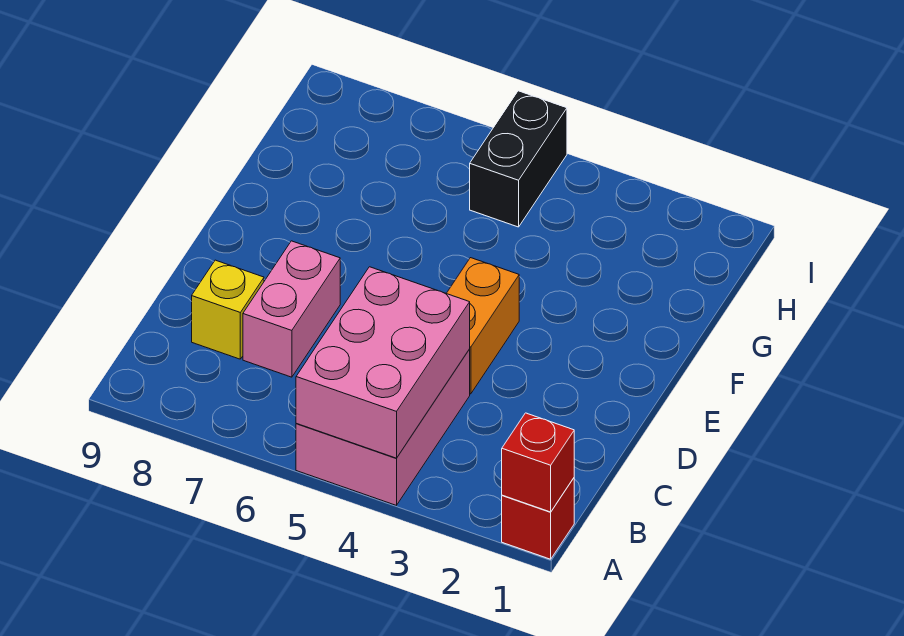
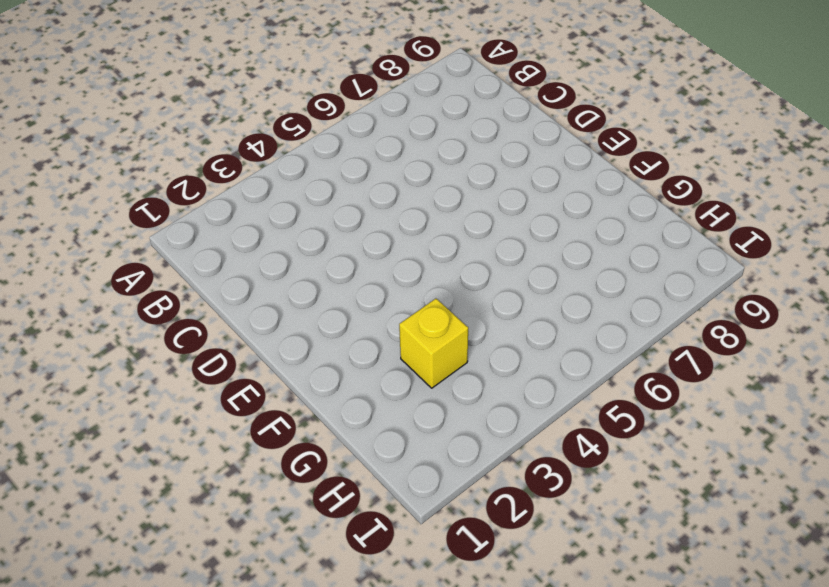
yellow 1x1 brick [399,299,468,388] -> yellow 1x1 brick moved to [192,260,264,359]
none -> red 1x1 brick [502,478,574,559]
none -> pink 2x3 brick [296,349,470,505]

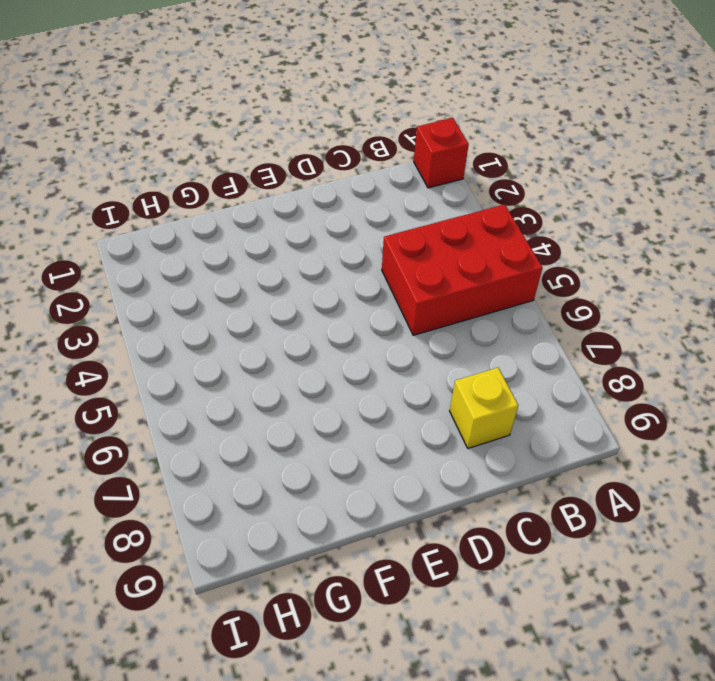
red 2x3 brick [382,204,543,335] -> pink 2x3 brick [296,349,470,505]
none -> pink 1x2 brick [243,241,340,377]
none -> orange 1x2 brick [446,258,519,394]

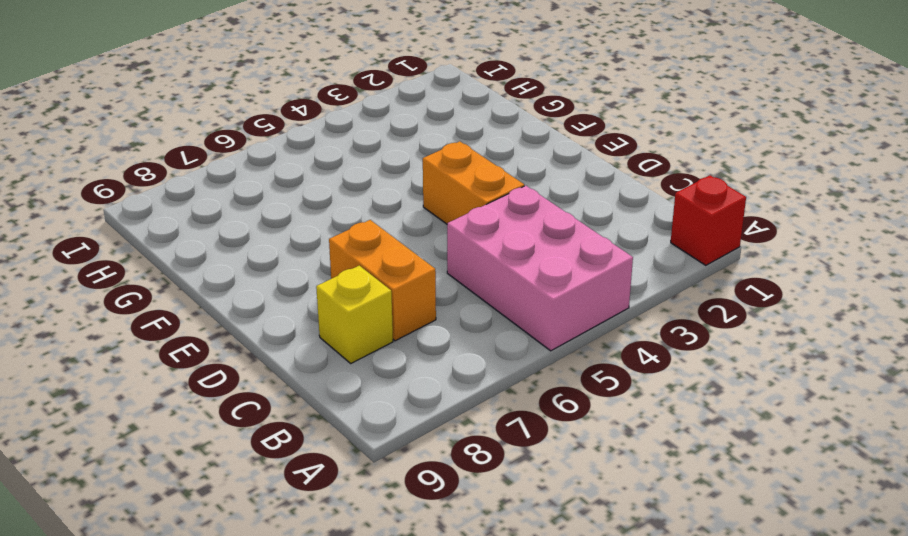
orange 1x2 brick [329,220,436,341] -> pink 1x2 brick [243,241,340,377]
none -> black 1x2 brick [470,91,567,227]
none -> red 1x1 brick [502,413,574,512]

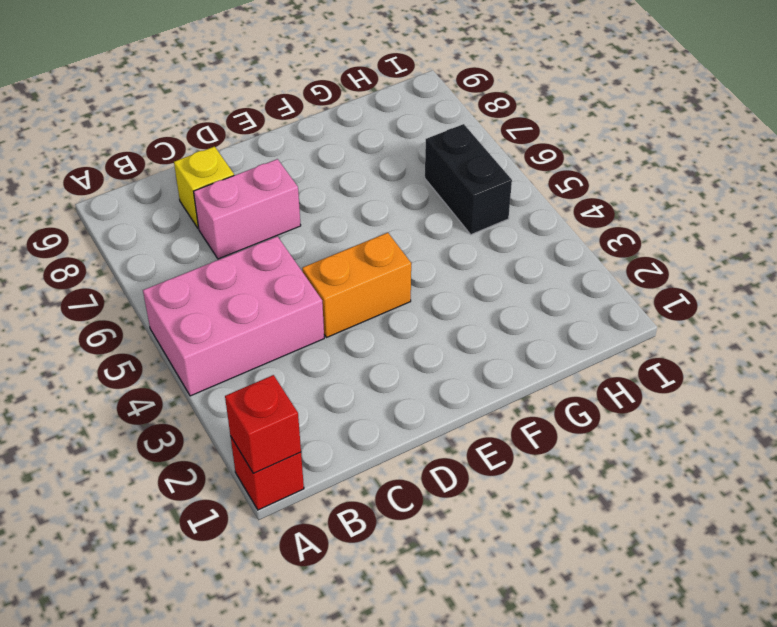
black 1x2 brick [425,124,512,235] -> black 1x2 brick turned to [470,91,567,227]
none -> pink 2x3 brick [296,267,470,458]

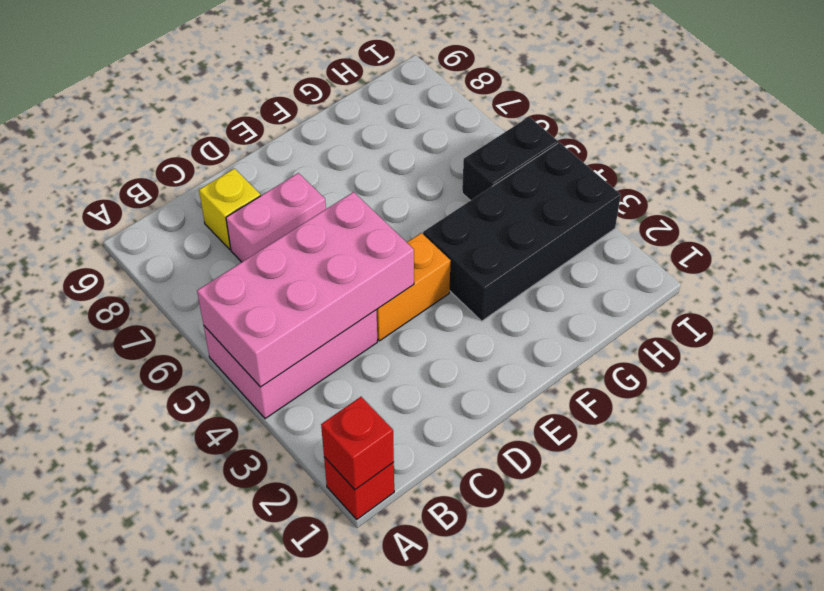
pink 2x4 brick [197,192,414,387] -> pink 2x3 brick [296,267,470,458]
black 2x4 brick [423,143,621,321] -> none

